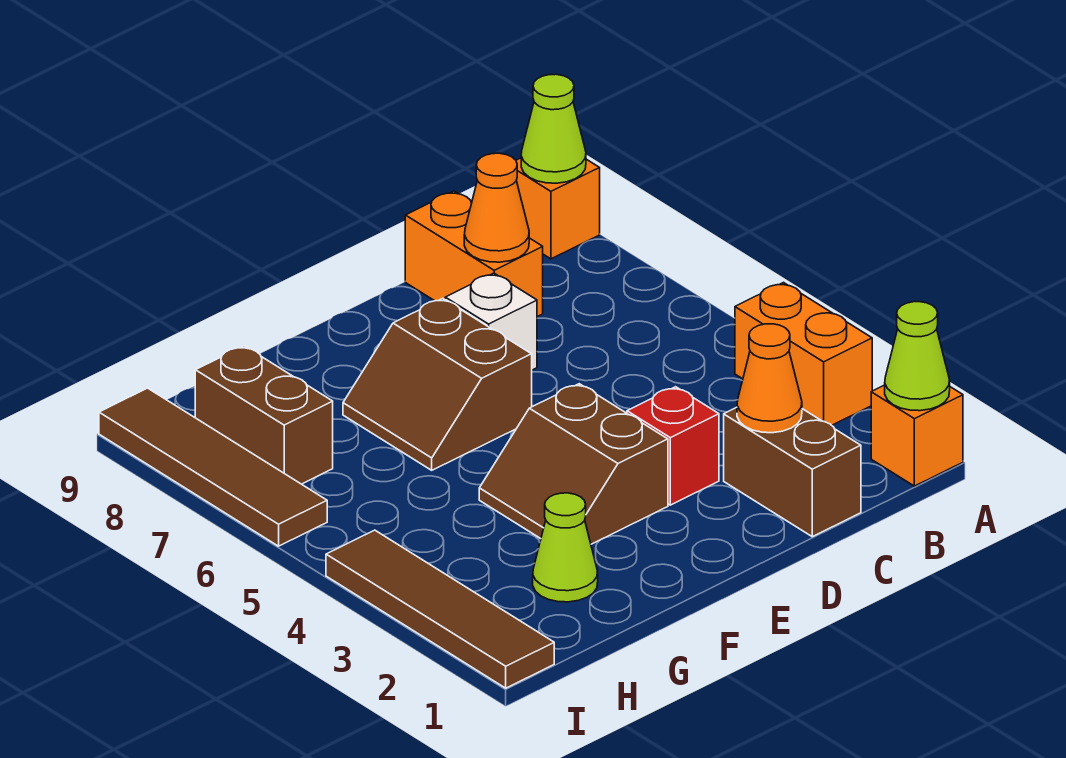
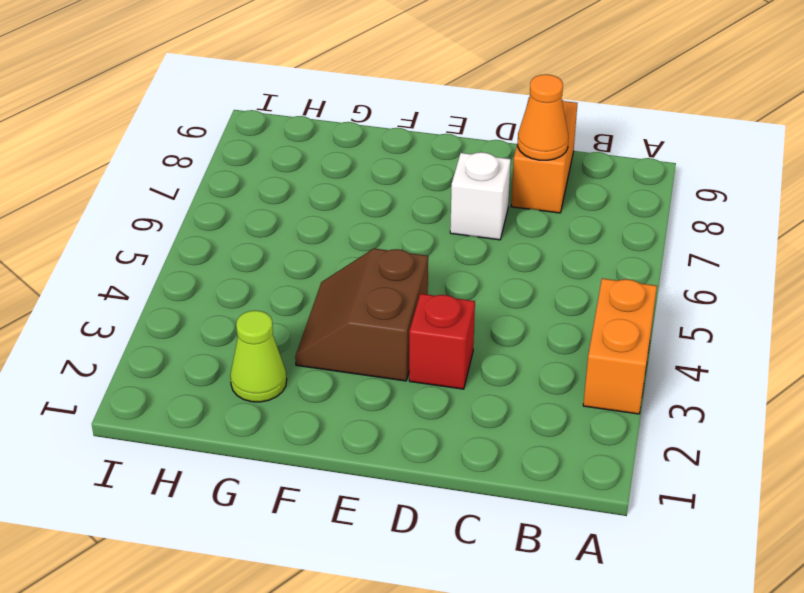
none -> orange 1x1 brick [871,385,963,486]
none -> orange 1x1 brick [516,158,600,259]
none -> brown 1x2 brick [724,407,861,537]

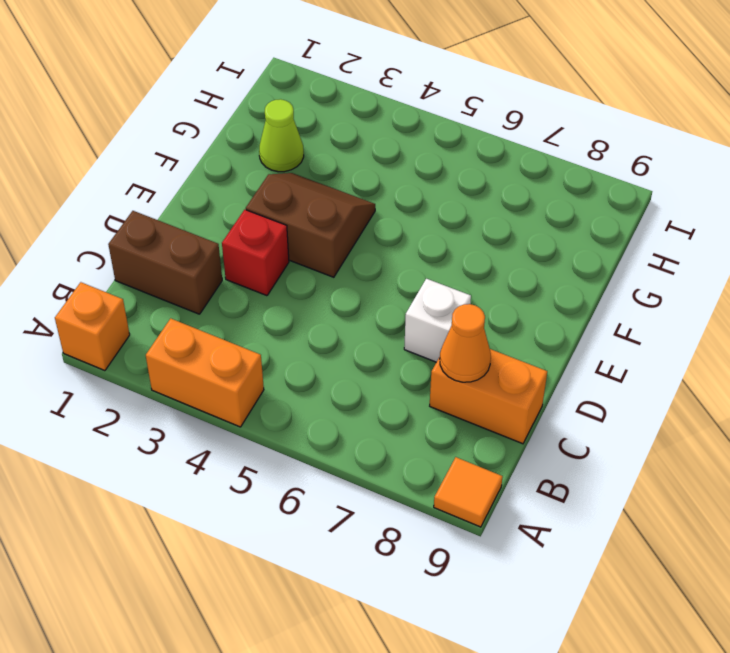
orange 1x1 tile [434,457,503,527] -> orange 1x1 brick [516,158,600,259]
none -> brown 2x2 slope [343,298,532,470]
none -> brown 1x2 brick [195,346,333,484]
none -> brown 1x4 tile [326,530,554,688]

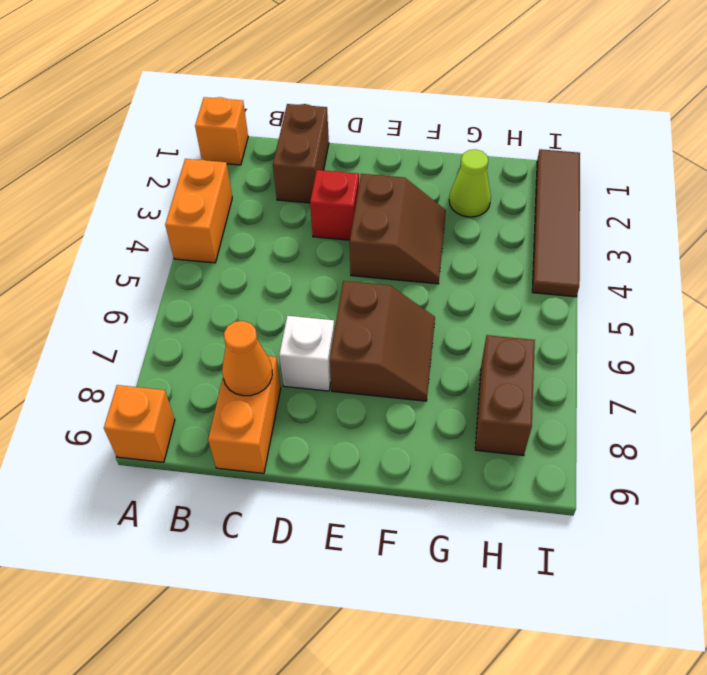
none -> brown 1x4 tile [99,388,327,546]
none -> lime 1x1 cone [885,302,950,411]
none -> lime 1x1 cone [521,74,586,183]

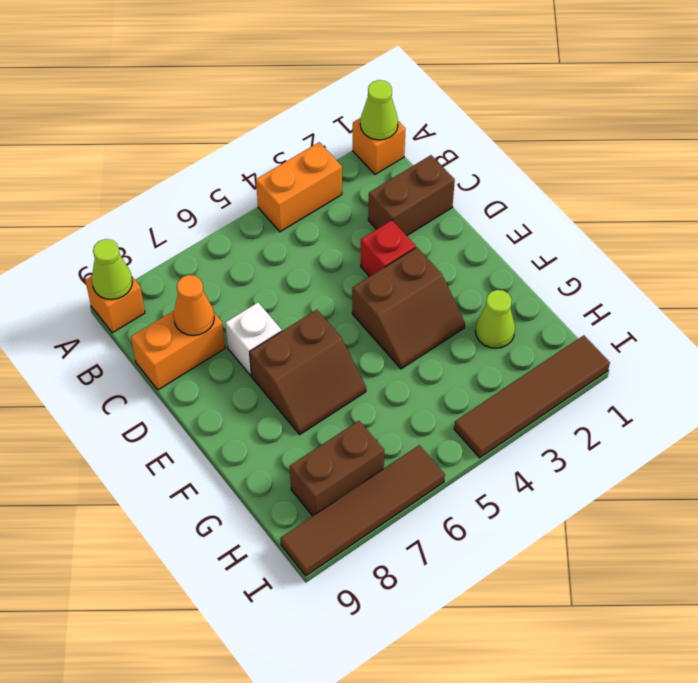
none -> orange 1x1 cone [737,324,802,433]

